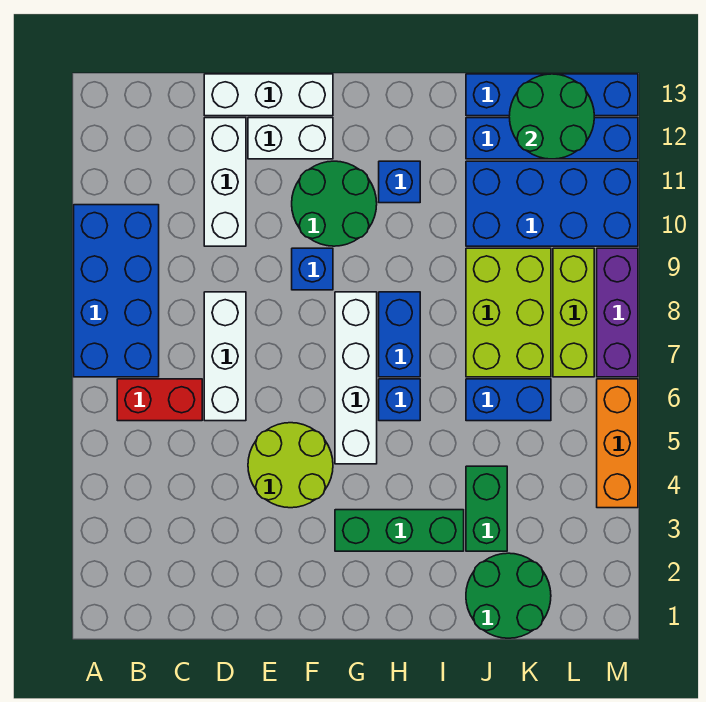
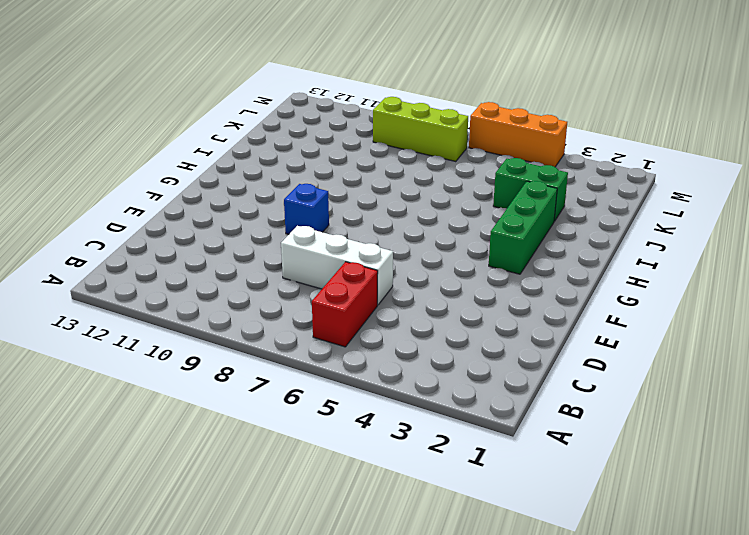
none -> blue 2x4 brick [74,205,159,377]
none -> white 1x3 brick [204,118,246,246]
none -> white 1x3 brick [204,74,333,116]

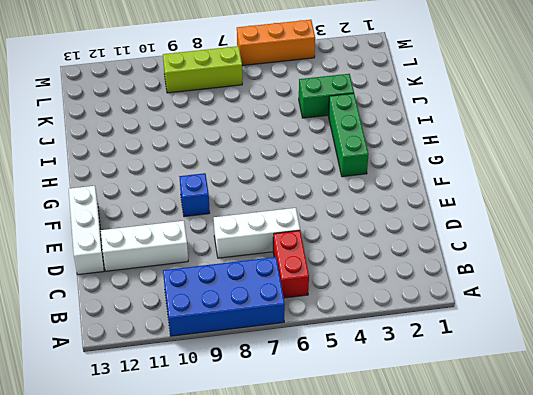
none -> lime 2x2 round brick [248,423,333,508]
none -> white 1x2 brick [248,118,333,159]
none -> green 2x2 round brick [292,161,377,246]

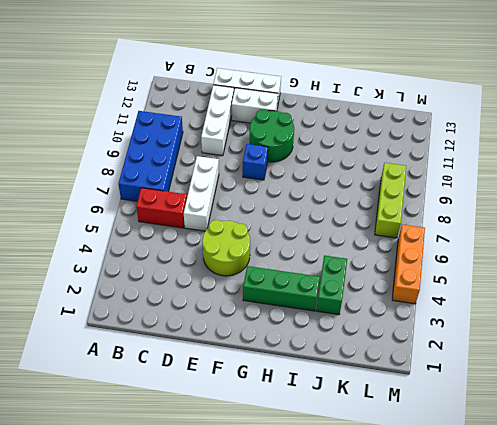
none -> white 1x4 brick [335,292,377,464]
none -> blue 1x1 brick [379,379,420,421]
none -> blue 1x2 brick [379,292,420,377]

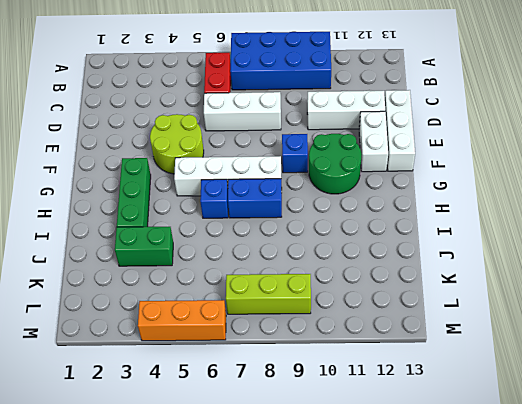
none -> blue 1x1 brick [379,161,420,203]
none -> green 2x2 round brick [466,553,551,638]
none -> blue 1x2 brick [466,379,551,421]

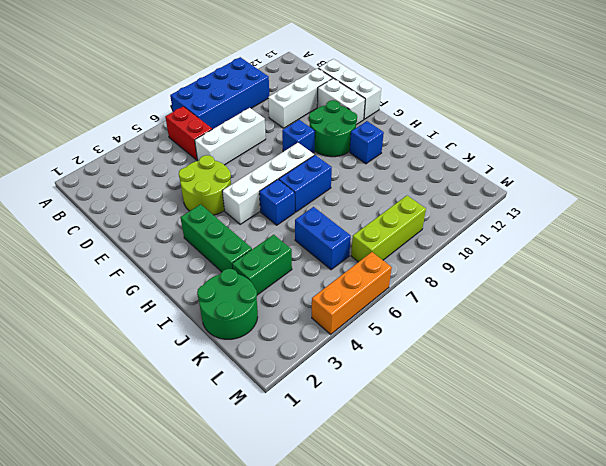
none -> lime 2x3 brick [466,248,551,377]
none -> blue 2x4 brick [466,161,638,246]
none -> blue 1x4 brick [466,118,638,159]

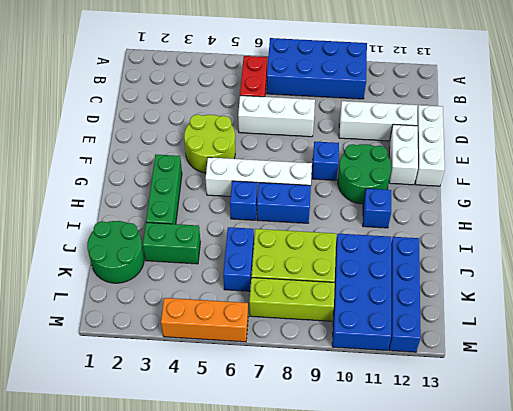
none -> blue 1x4 brick [466,74,638,116]
none -> purple 1x3 brick [597,248,638,377]
none -> green 2x2 round brick [509,74,594,159]

